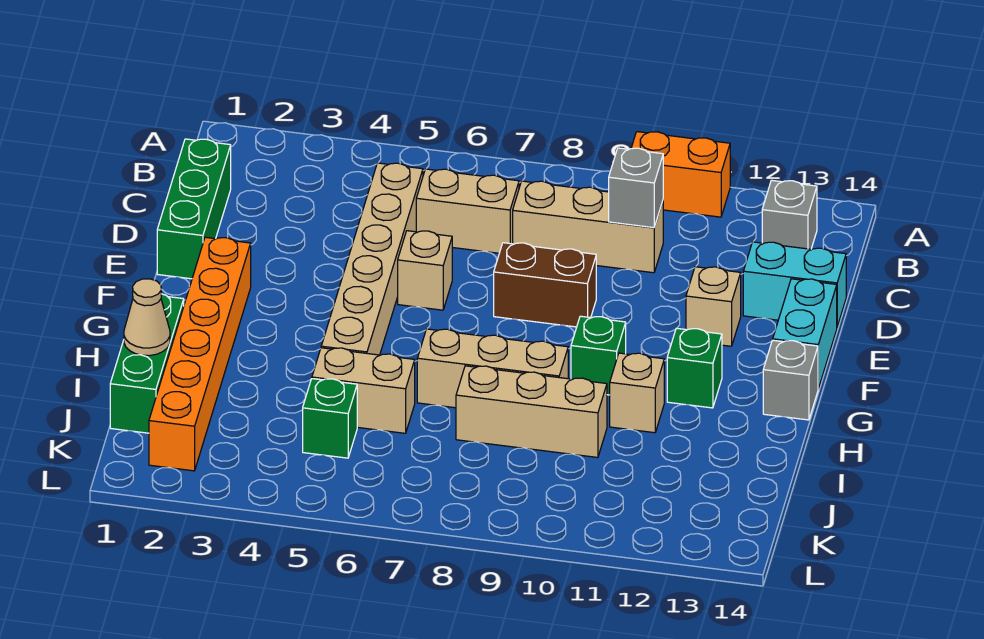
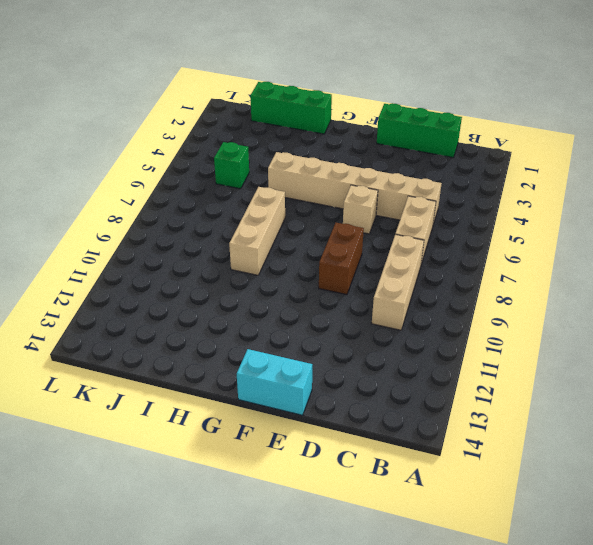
none -> orange 1x2 brick [631,132,730,217]
none -> grey 1x1 brick [762,180,817,249]
none -> cyan 1x2 brick [743,242,846,327]

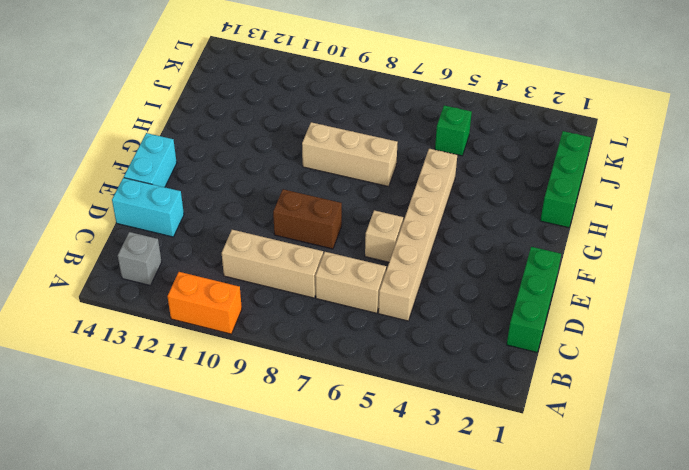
none -> tan 1x1 brick [686,267,741,346]
none -> orange 1x6 brick [149,237,251,471]
none -> green 1x1 brick [571,316,626,395]

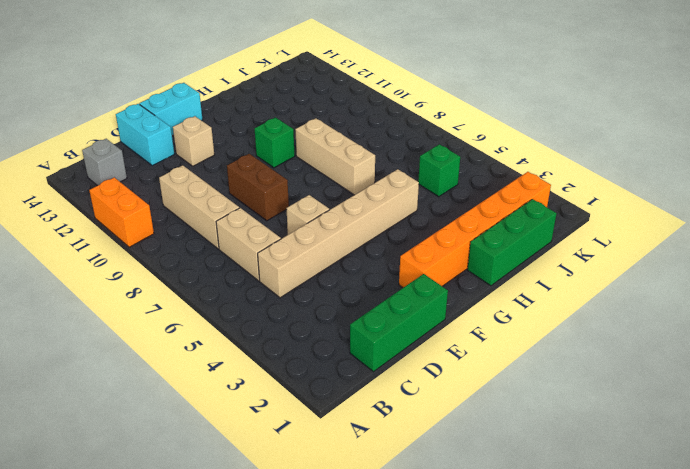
none -> green 1x1 brick [667,328,722,408]
none -> grey 1x1 brick [763,340,818,420]
none -> tan 1x1 brick [610,353,664,433]

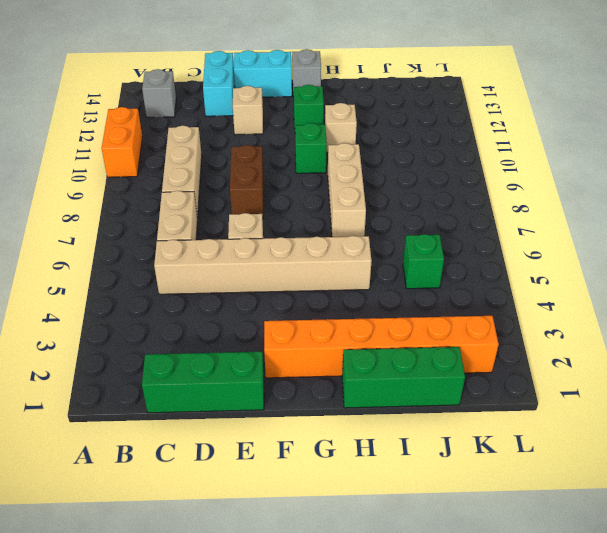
none -> tan 1x2 brick [312,348,415,433]
none -> tan 1x3 brick [456,366,607,457]
none -> grey 1x1 brick [609,148,663,228]

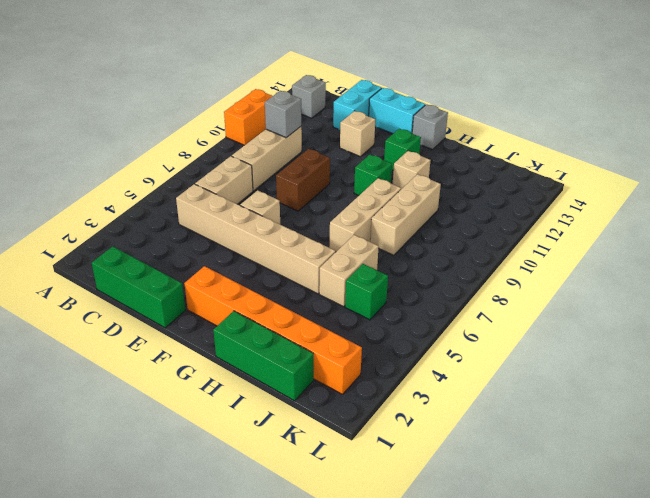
none -> tan 1x1 cone [124,279,170,356]

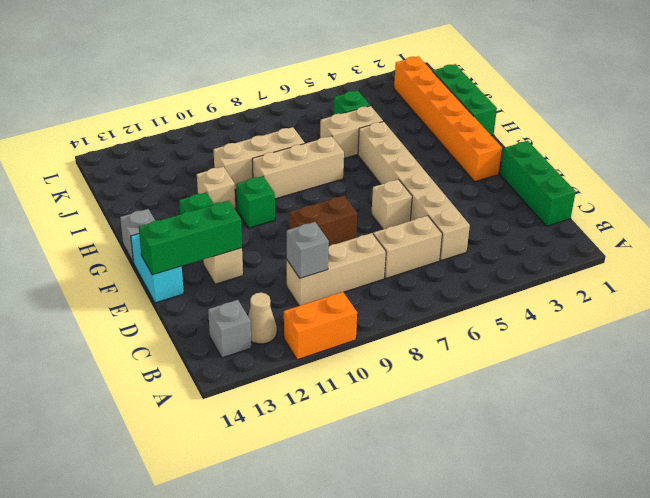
tan 1x1 cone [248,293,277,344] -> tan 1x1 cone moved to [124,279,170,356]
green 1x3 brick [139,201,242,275] -> none
none -> cyan 1x2 brick [743,242,846,327]

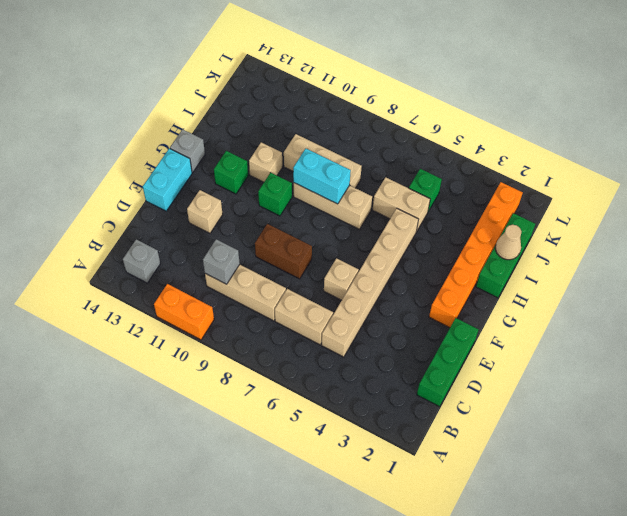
cyan 1x2 brick [293,149,351,204] -> cyan 1x2 brick moved to [743,242,846,327]

